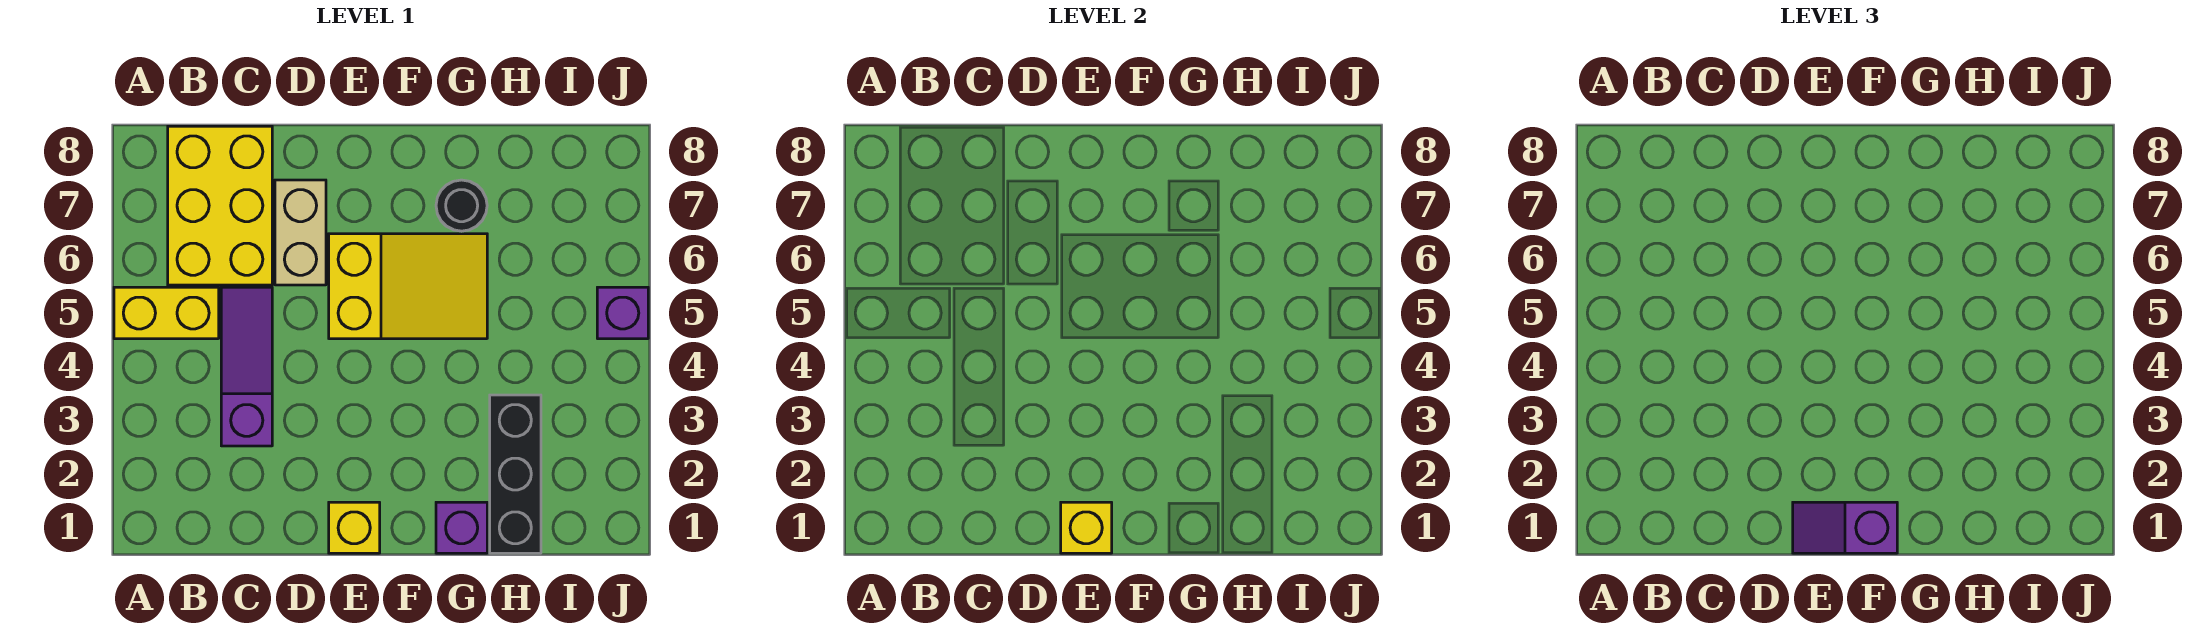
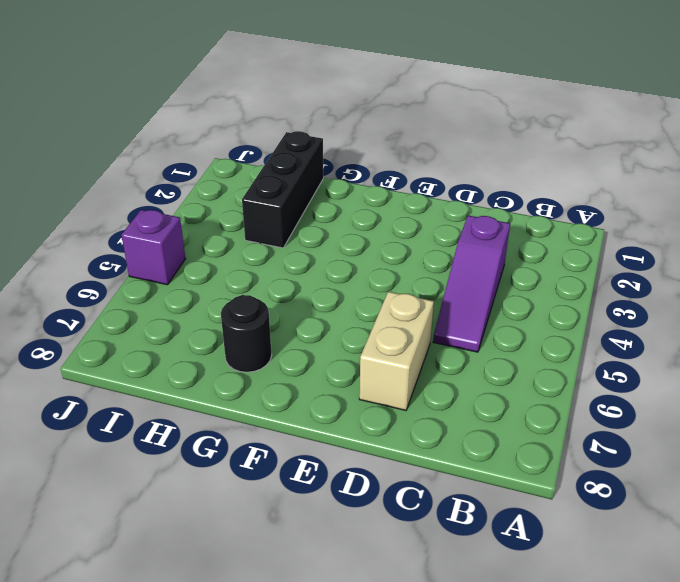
none -> yellow 1x2 brick [114,287,219,339]
none -> yellow 2x3 brick [168,126,272,285]
none -> yellow 1x1 brick [329,502,380,553]

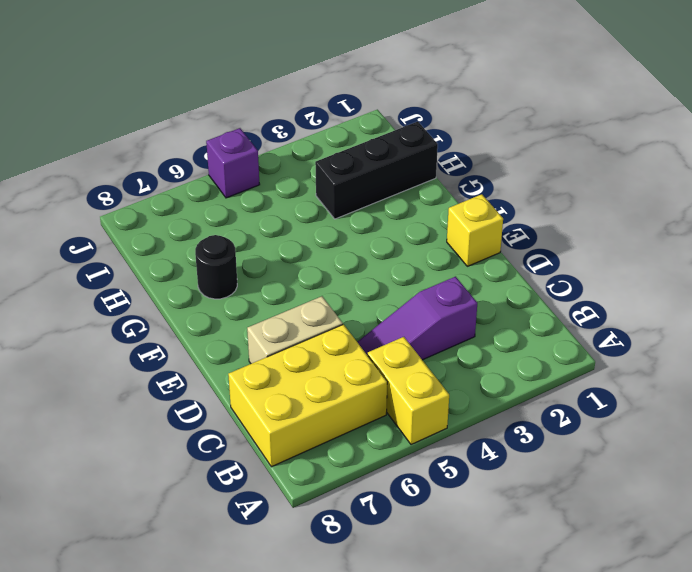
none -> yellow 2x3 slope [329,234,487,339]
none -> purple 1x1 brick [436,502,487,553]
none -> yellow 1x1 brick [1061,502,1112,553]

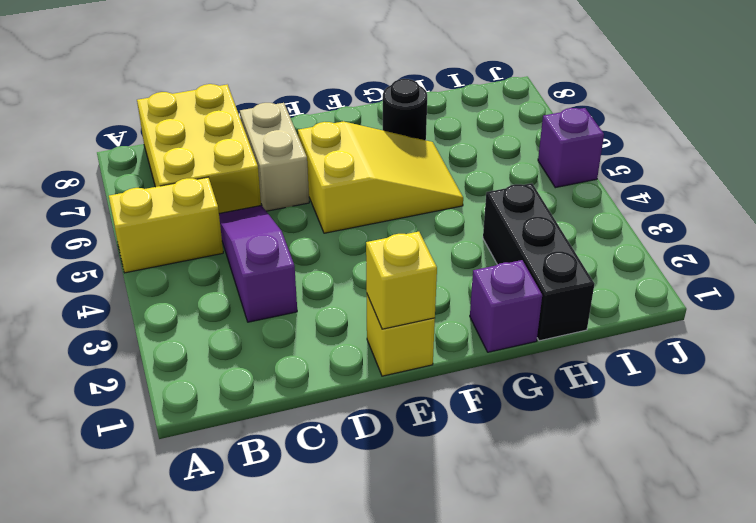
none -> purple 1x2 slope [1793,502,1897,553]

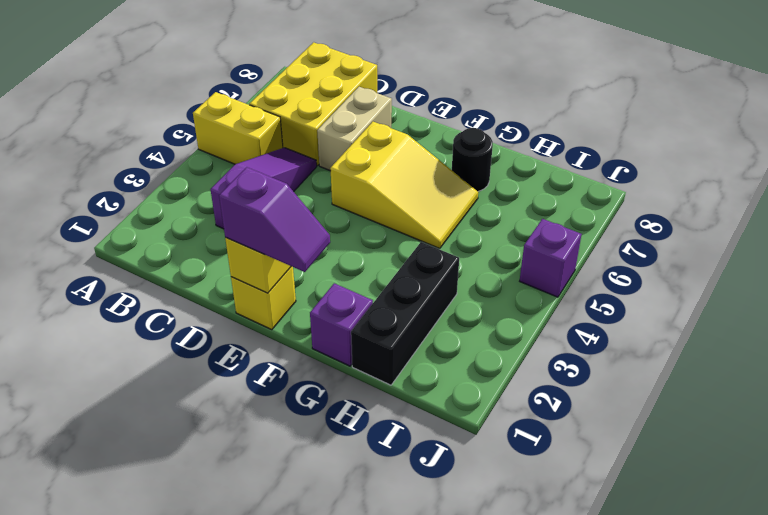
purple 1x2 slope [219,167,330,272] -> purple 1x2 slope turned to [1793,502,1897,553]

